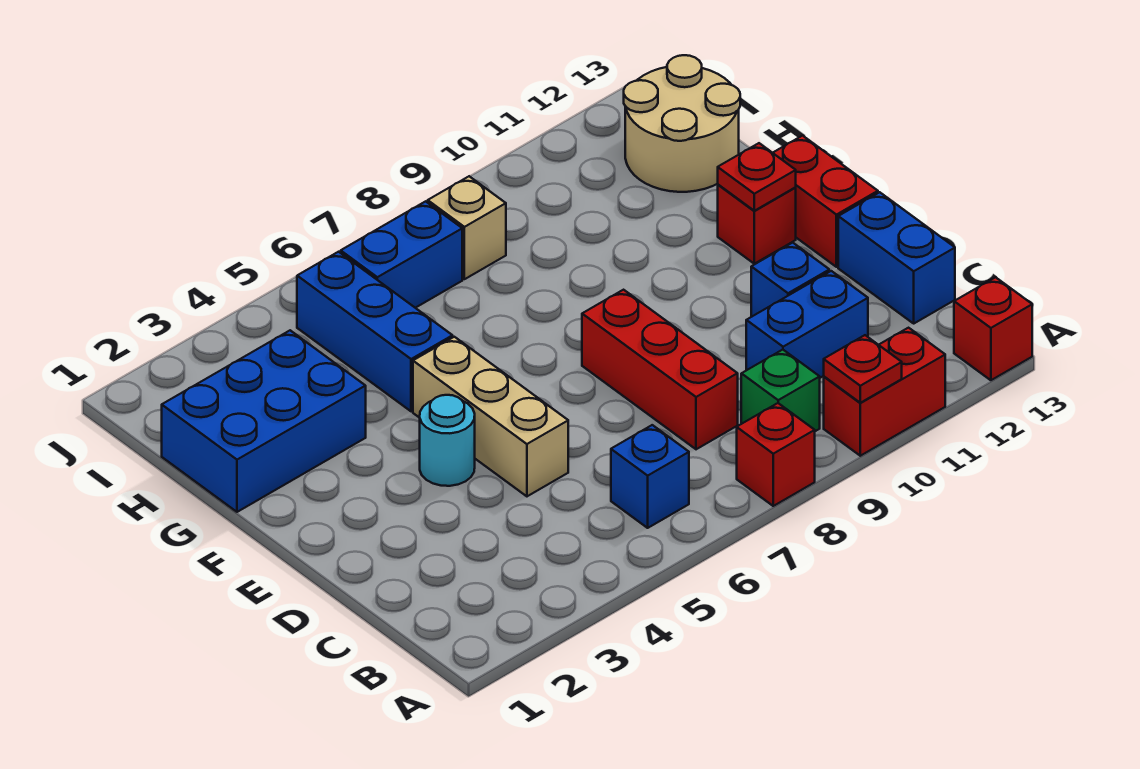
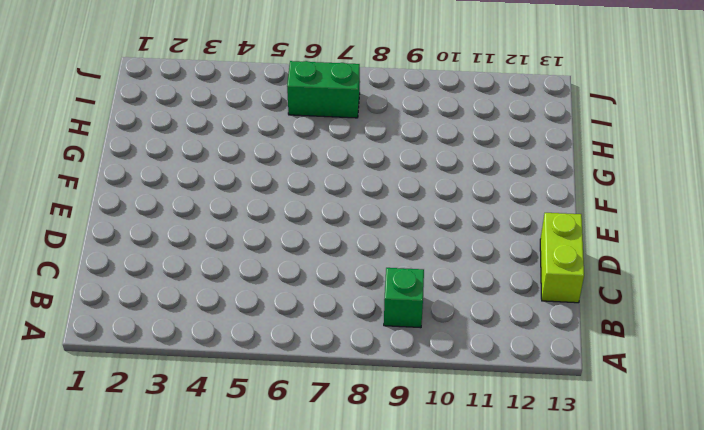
lime 1x2 brick [540,213,584,303] -> blue 1x2 brick [838,192,955,323]
green 1x2 brick [287,61,360,118] -> blue 1x2 brick [341,201,462,308]
none -> red 1x1 brick [737,403,815,506]
none -> red 1x2 brick [824,328,945,456]
none -> red 1x1 brick [954,277,1032,380]

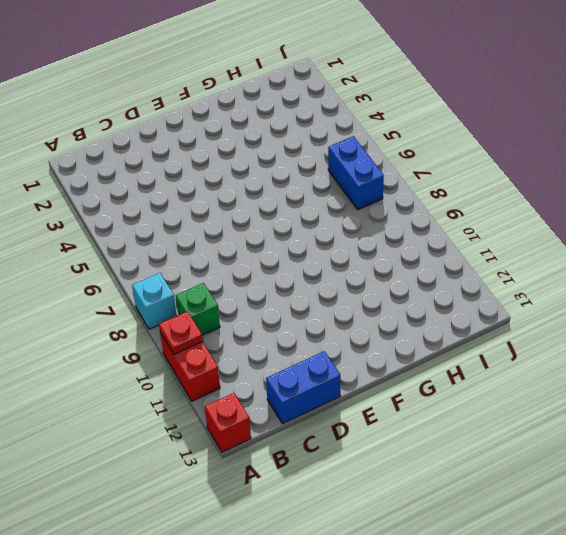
cyan 1x1 brick [132,273,176,329] -> red 1x1 brick [737,403,815,506]
none -> blue 1x1 brick [611,425,689,528]
none -> red 1x3 brick [582,290,738,449]
none -> blue 1x2 brick [746,271,868,378]

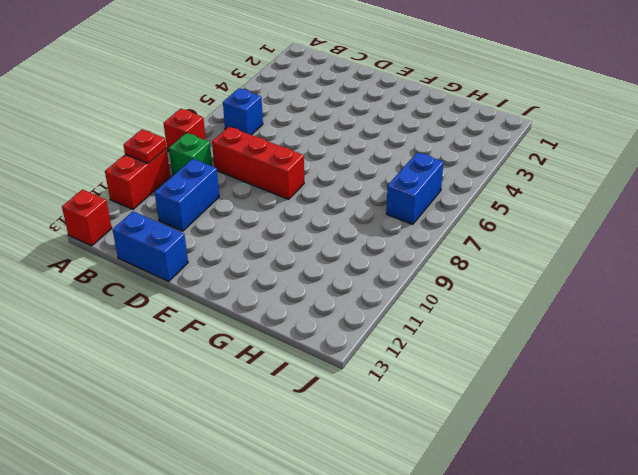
none -> tan 1x3 brick [413,337,568,496]
none -> blue 1x1 brick [751,243,829,317]
none -> cyan 1x1 round brick [420,395,475,486]

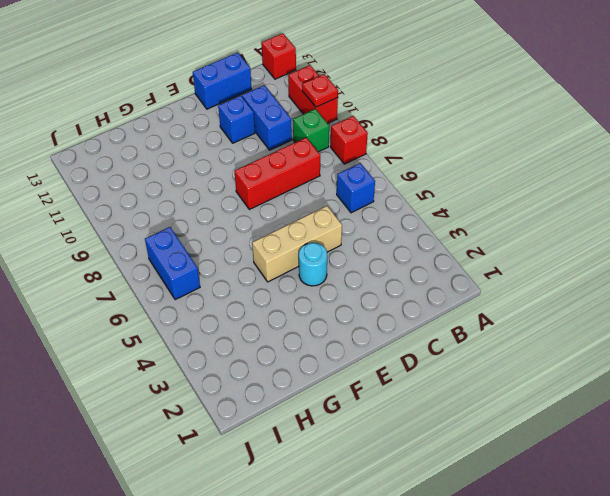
none -> red 1x2 brick [773,136,878,267]
none -> red 1x1 brick [718,185,796,264]
none -> blue 2x3 brick [162,330,366,512]

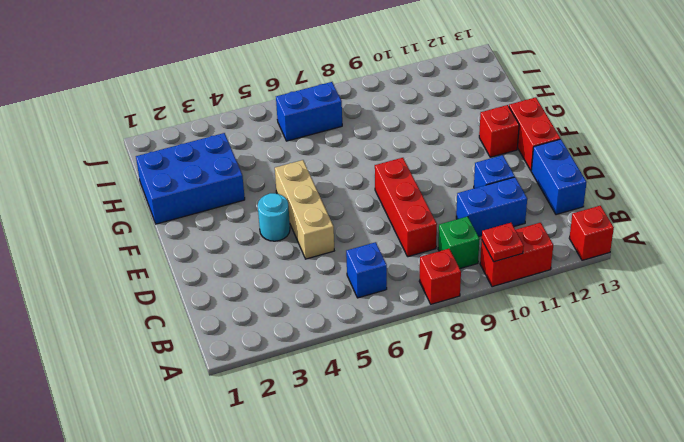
none -> blue 1x3 brick [297,252,453,411]
none -> tan 2x2 round brick [624,55,740,192]
none -> tan 1x1 brick [428,176,506,279]

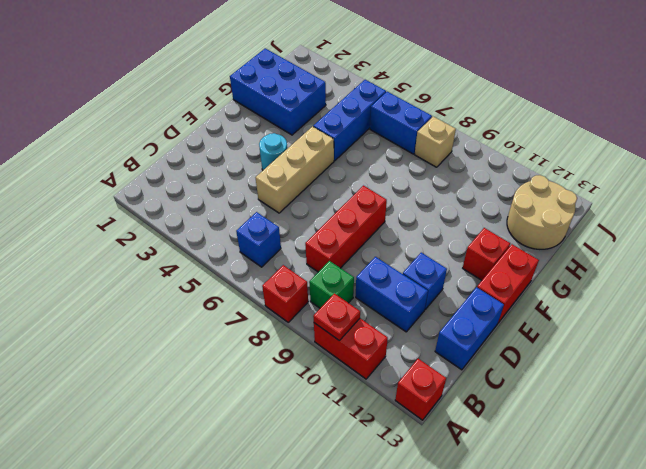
none -> red 1x1 plate [718,143,796,211]

